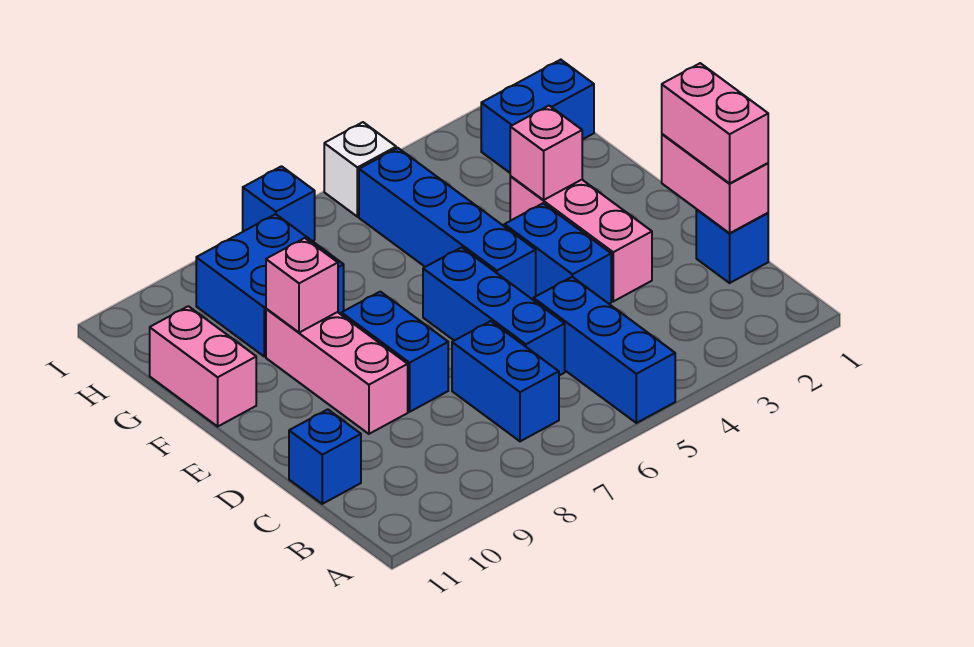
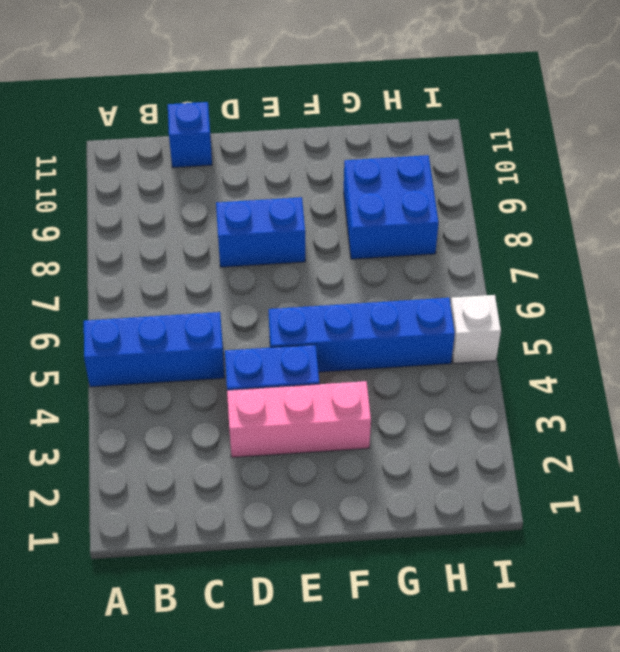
none -> blue 1x2 brick [452,321,559,441]
none -> blue 1x1 brick [696,210,768,283]
none -> blue 1x3 brick [423,247,565,376]

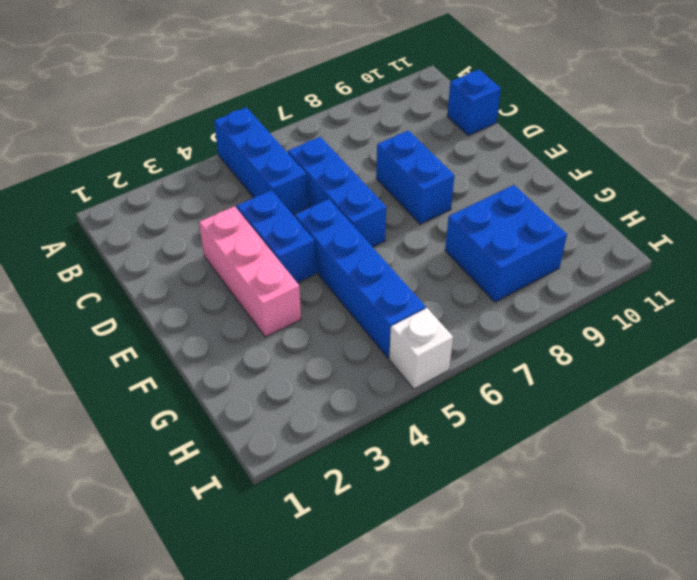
none -> blue 1x2 brick [452,321,559,441]
none -> blue 1x1 brick [696,210,768,283]
none -> pink 1x3 brick [266,309,408,434]

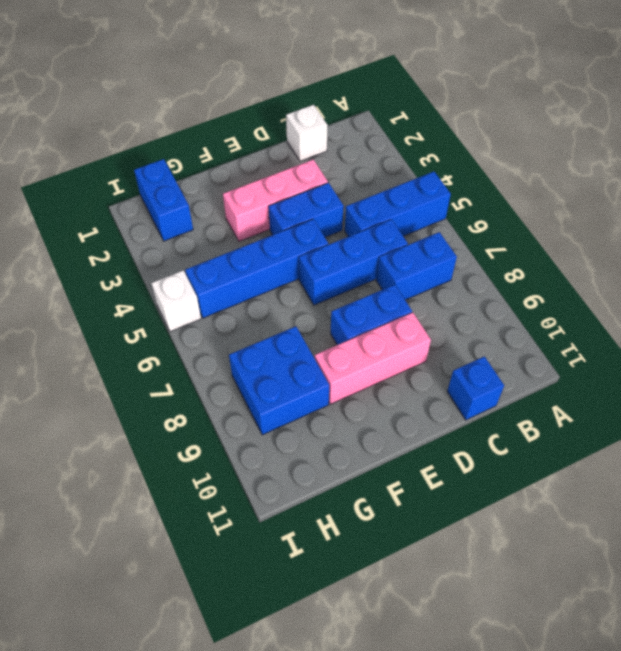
white 1x1 brick [286,105,328,161] -> blue 1x1 brick [696,210,768,283]
none -> pink 1x2 brick [150,306,256,426]
none -> blue 1x1 brick [243,166,315,241]
none -> pink 1x2 brick [662,134,768,233]

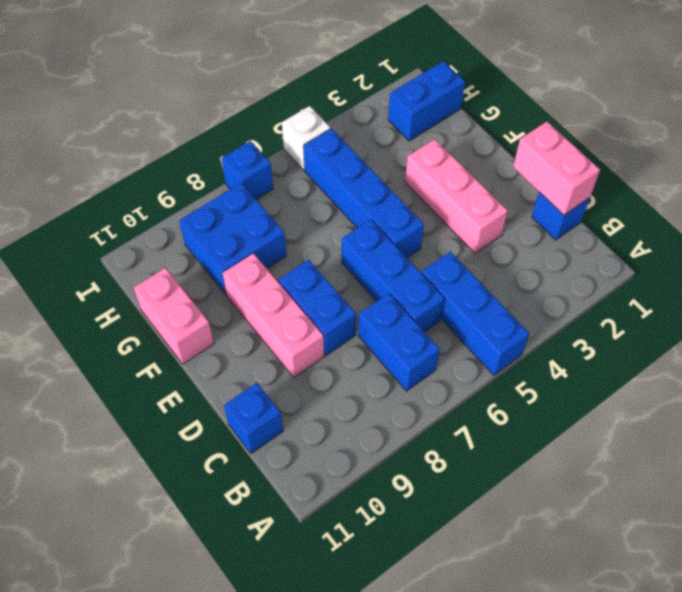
none -> blue 1x2 brick [504,203,611,304]
none -> pink 1x1 brick [510,106,582,200]
none -> pink 1x1 brick [266,238,338,333]

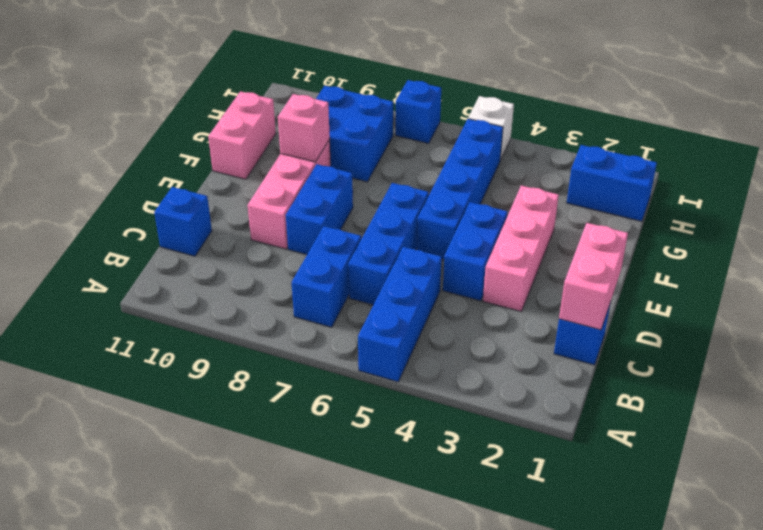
none -> pink 1x1 brick [510,106,582,200]
none -> pink 1x2 brick [662,63,768,183]

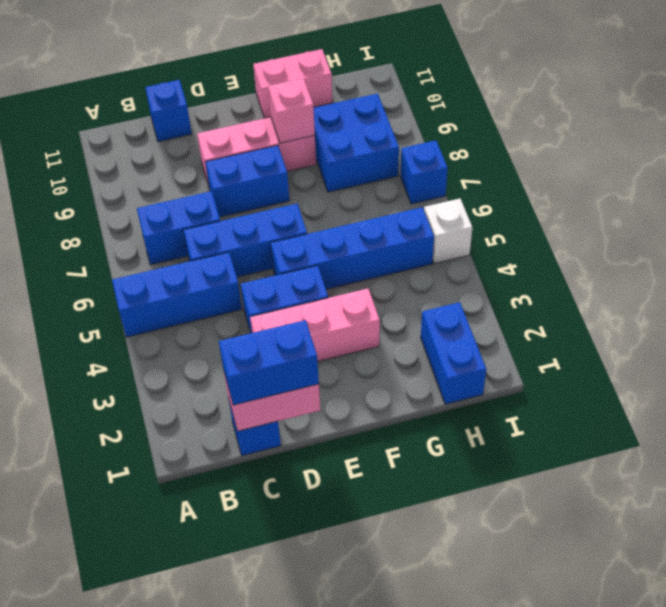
blue 1x2 brick [219,320,319,405] -> pink 1x2 brick [662,63,768,183]
none -> pink 1x1 brick [510,106,582,200]

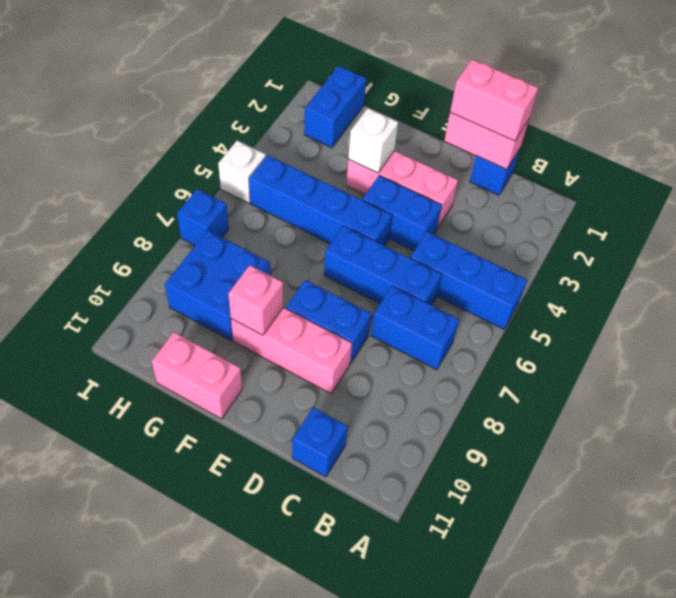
white 1x1 brick [348,108,398,173] -> pink 1x1 brick [510,106,582,200]

